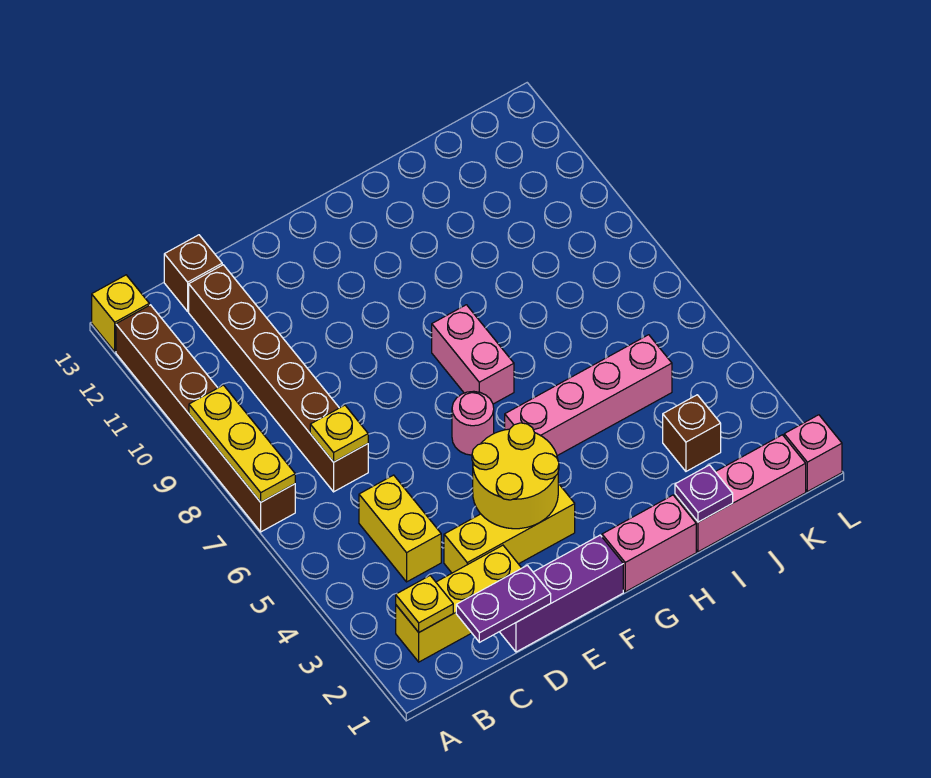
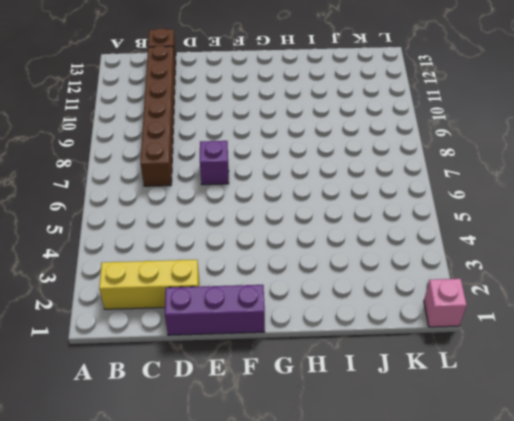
purple 1x1 brick [200,141,229,185] -> none
none -> brown 1x6 brick [116,305,295,532]
none -> yellow 1x1 brick [92,275,149,351]
none -> yellow 1x2 brick [359,475,441,582]

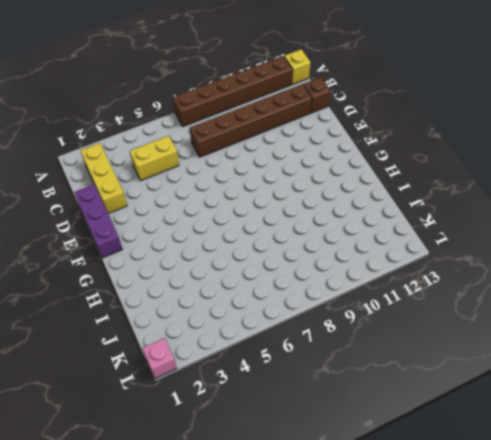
none -> yellow 1x3 brick [444,483,575,573]
none -> pink 1x1 round brick [452,391,494,455]
none -> pink 1x2 brick [602,495,696,592]

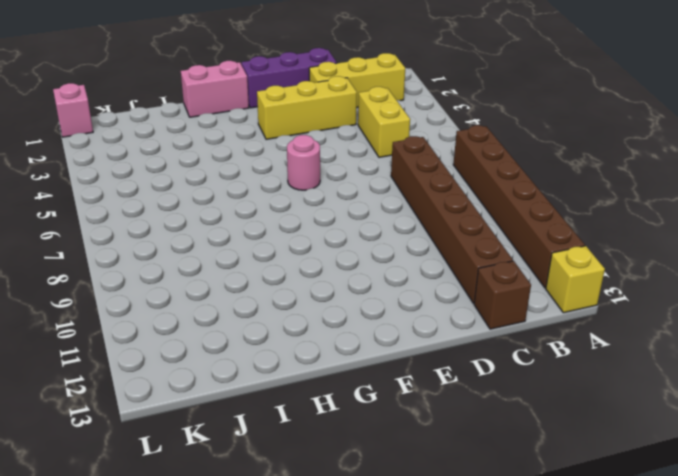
none -> pink 1x4 brick [505,335,672,456]
none -> pink 1x2 brick [432,305,514,404]
none -> pink 1x3 brick [675,435,806,552]

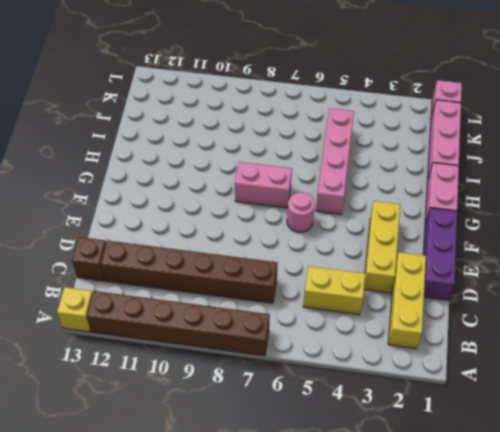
none -> brown 1x1 brick [663,395,721,471]
none -> yellow 1x3 plate [189,385,295,502]
none -> yellow 1x1 plate [396,576,453,632]

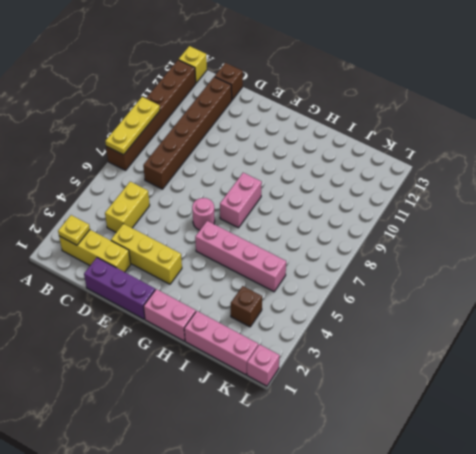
none -> purple 1x2 plate [456,565,551,642]
none -> yellow 1x1 plate [310,405,368,462]
none -> yellow 2x2 round brick [472,423,559,529]

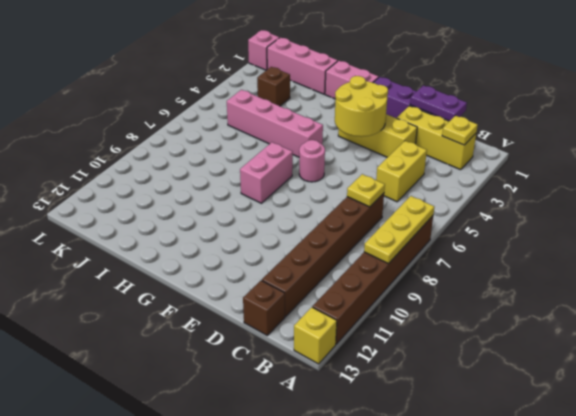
none -> purple 1x1 plate [675,465,733,522]

